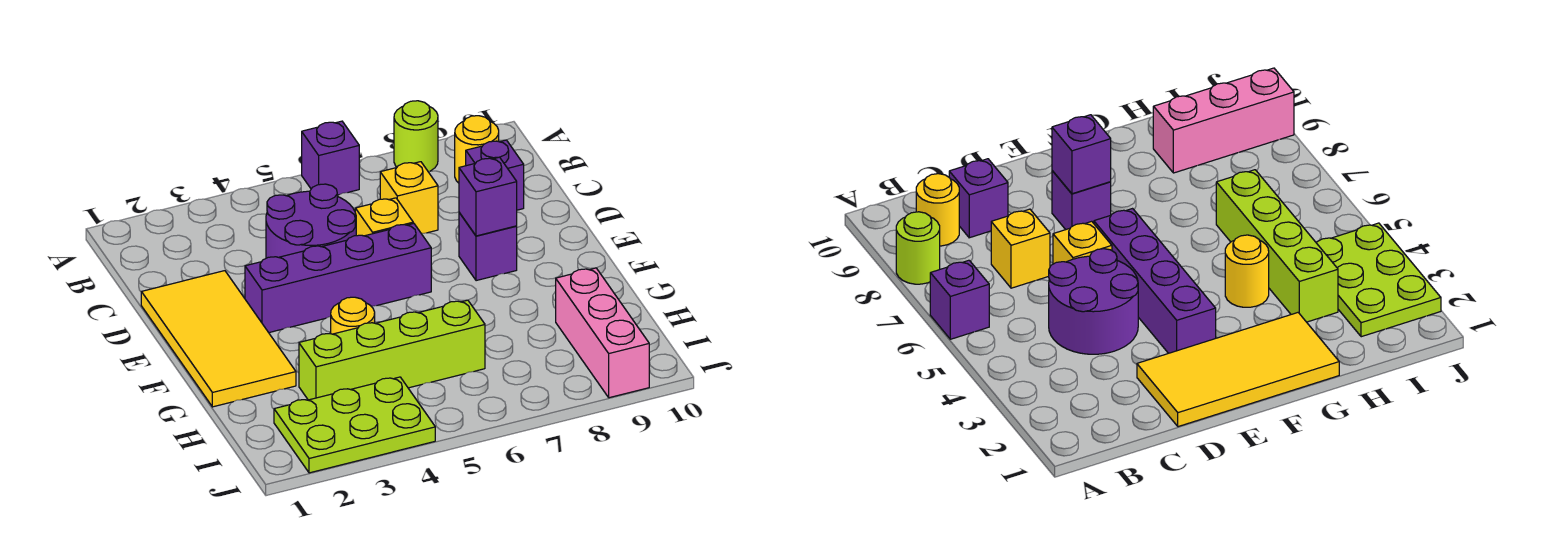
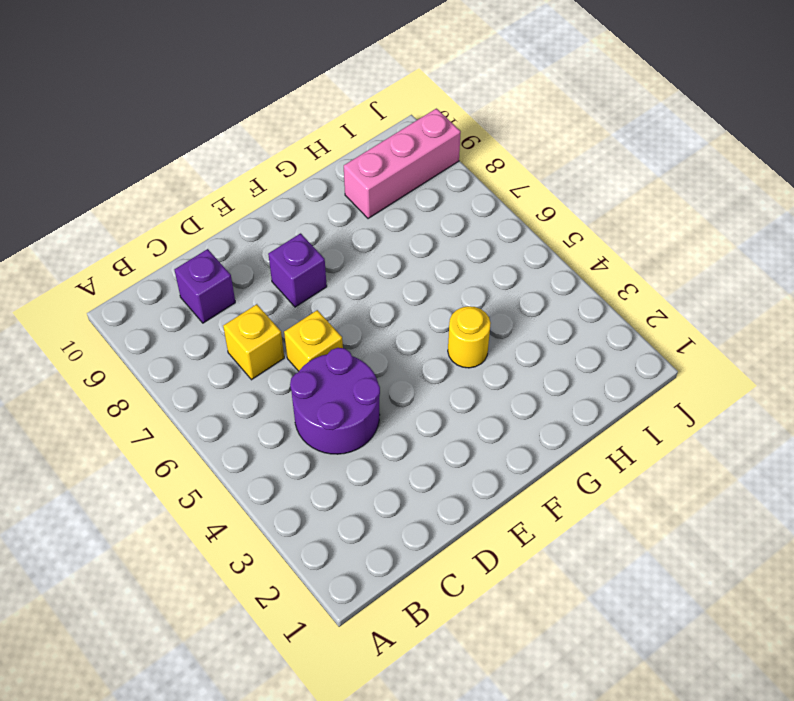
none -> purple 1x1 brick [302,121,359,195]
none -> lime 1x1 round brick [394,101,438,172]
none -> yellow 1x1 round brick [455,116,499,183]

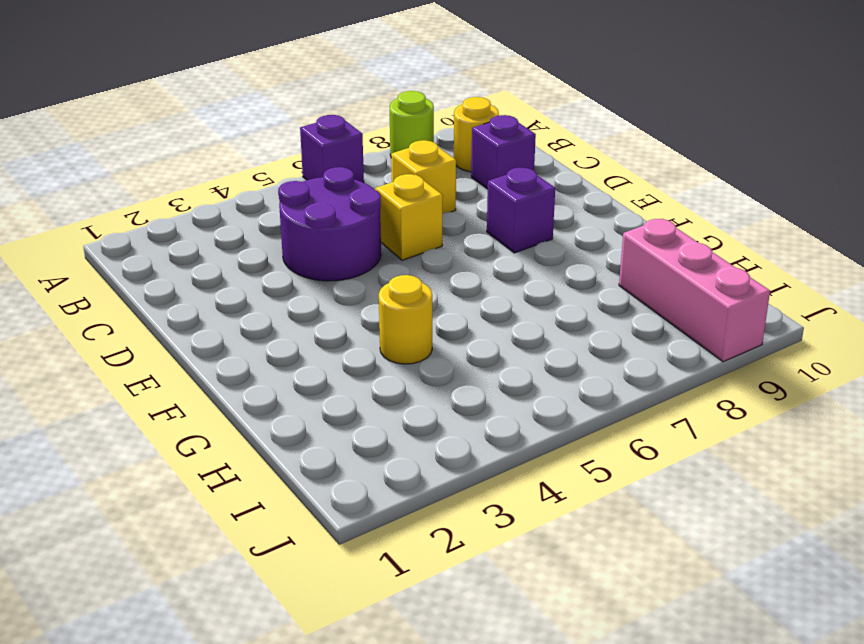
none -> yellow 2x4 tile [141,271,296,407]
none -> purple 1x4 brick [245,223,431,333]
none -> lime 1x4 brick [299,300,485,400]

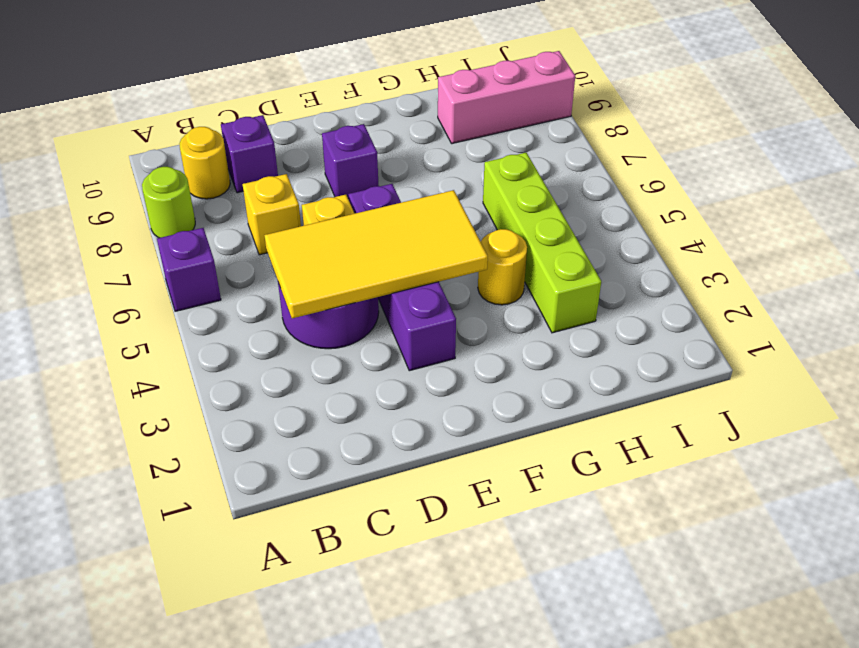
yellow 2x4 tile [264,190,488,318] -> yellow 2x4 tile moved to [141,271,296,407]
none -> lime 2x3 plate [274,377,435,473]
none -> purple 1x1 brick [459,157,517,236]

